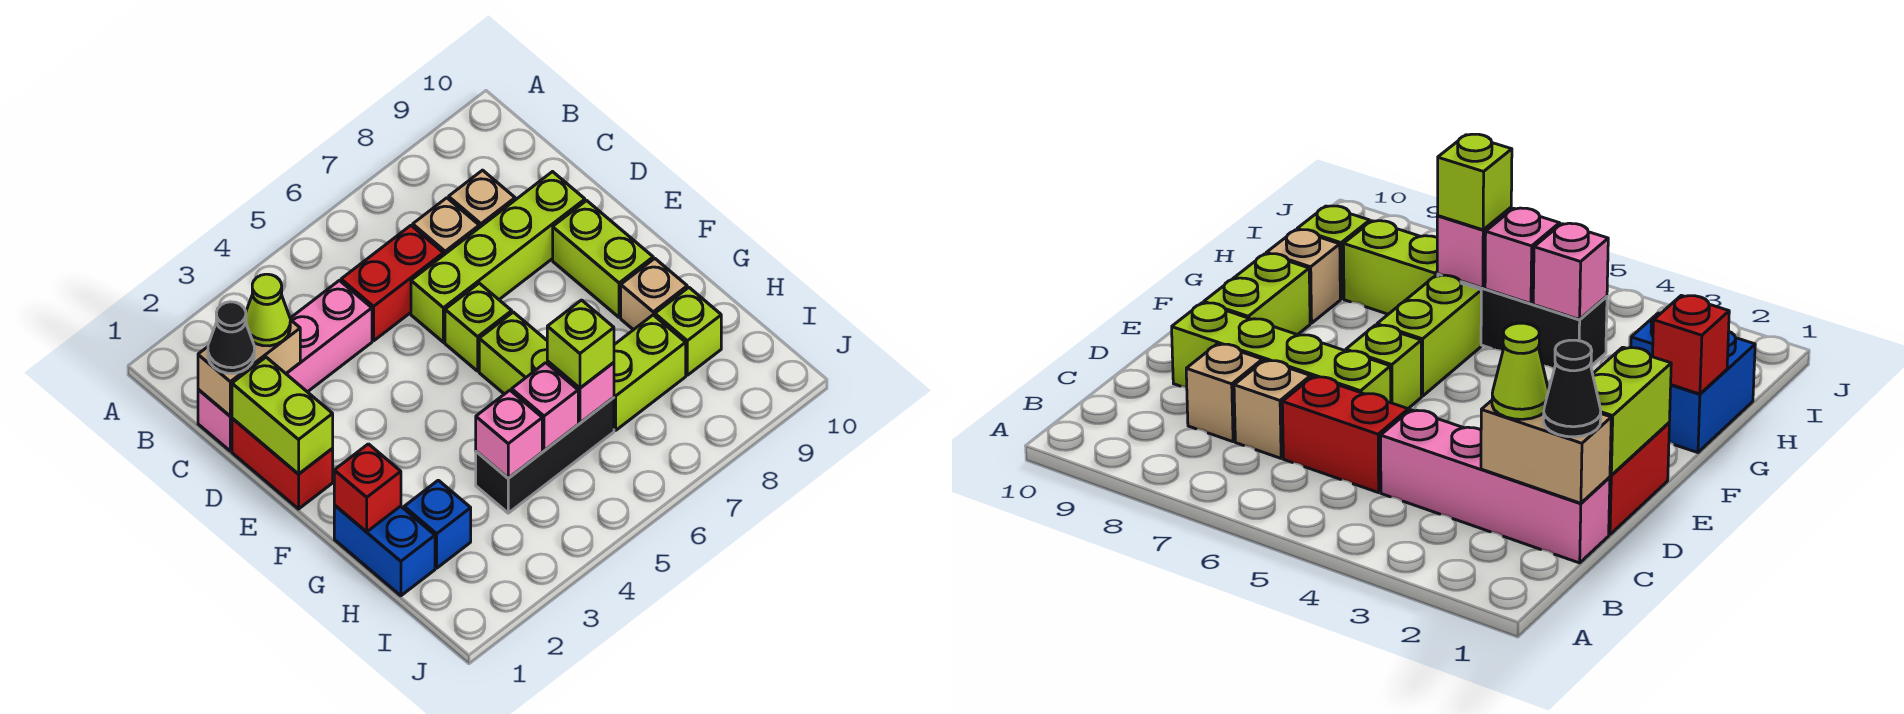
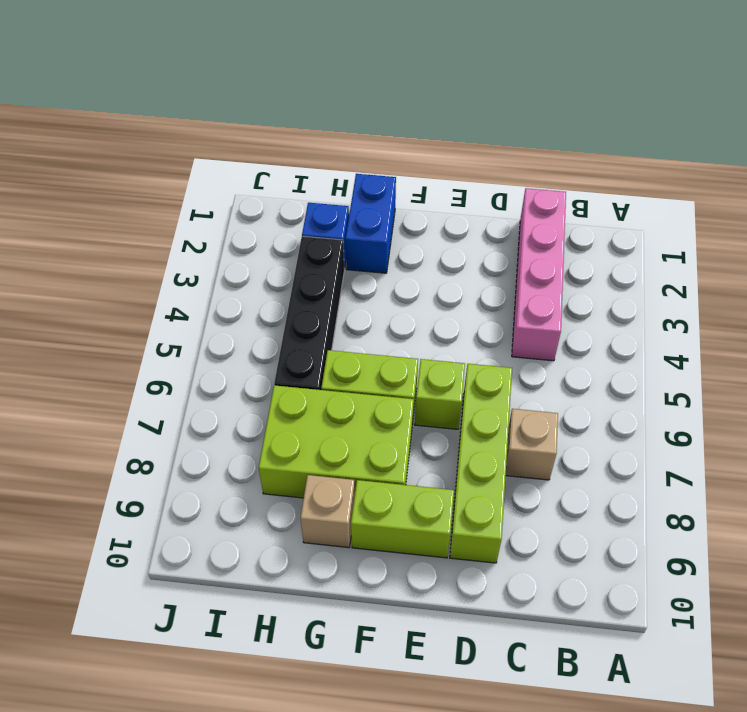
lime 2x3 brick [259,385,414,498] -> lime 1x2 brick [614,315,686,430]
blue 1x2 brick [345,174,396,273] -> blue 1x2 brick turned to [334,505,435,596]
black 1x4 brick [274,236,344,390] -> black 1x3 brick [476,398,614,513]
none -> red 1x2 brick [341,226,443,341]
none -> tan 1x1 brick [449,170,515,228]
none -> red 1x2 brick [232,418,333,509]

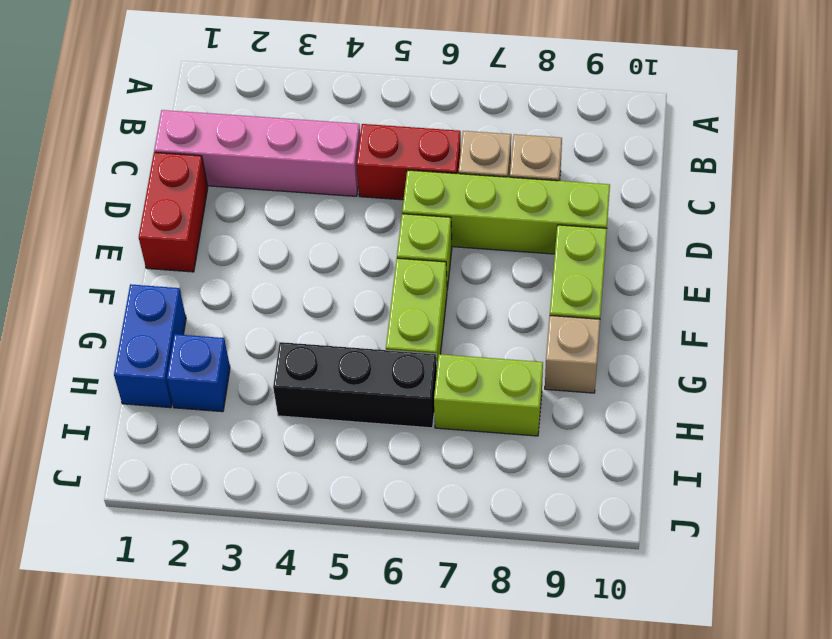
none -> lime 1x1 brick [655,288,721,375]
none -> tan 1x2 brick [198,320,300,416]
none -> lime 1x2 brick [232,357,333,474]

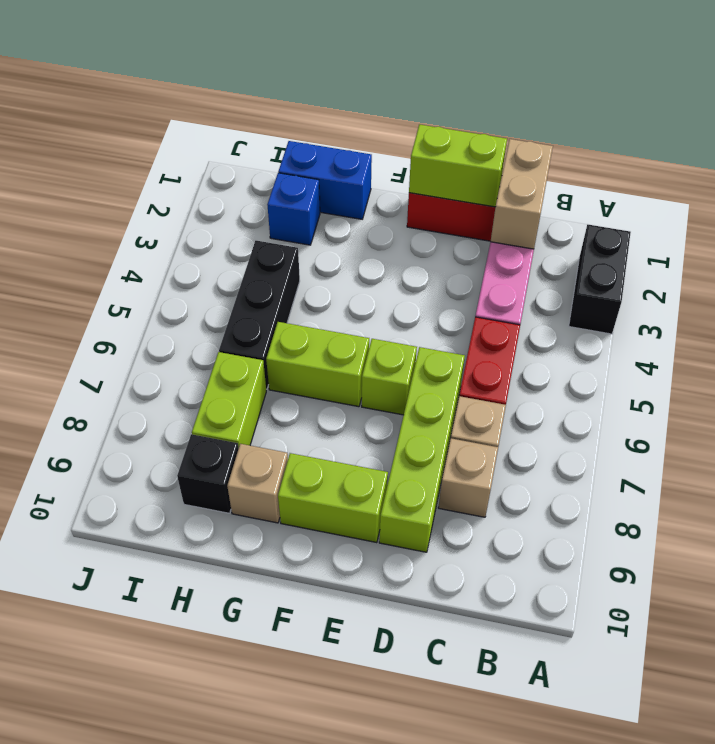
black 1x2 brick [569,224,631,334] -> none
black 1x1 brick [177,434,239,513] -> lime 1x1 brick [655,288,721,375]
none -> red 1x1 brick [334,444,401,532]
none -> pink 1x1 brick [476,390,542,478]
none -> pink 1x1 brick [512,363,578,451]

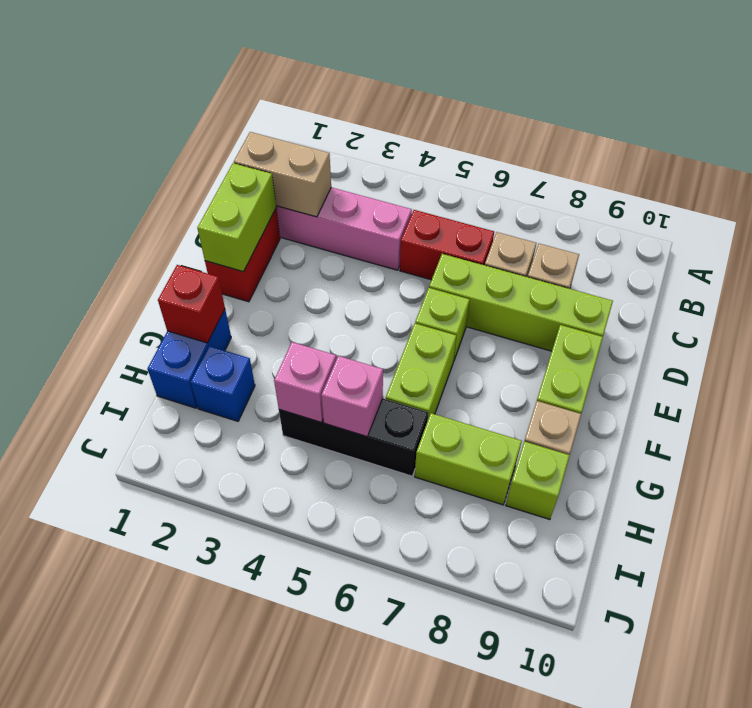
none -> pink 1x1 brick [547,361,614,423]
none -> black 1x1 cone [208,302,254,373]
none -> lime 1x1 cone [246,274,290,346]

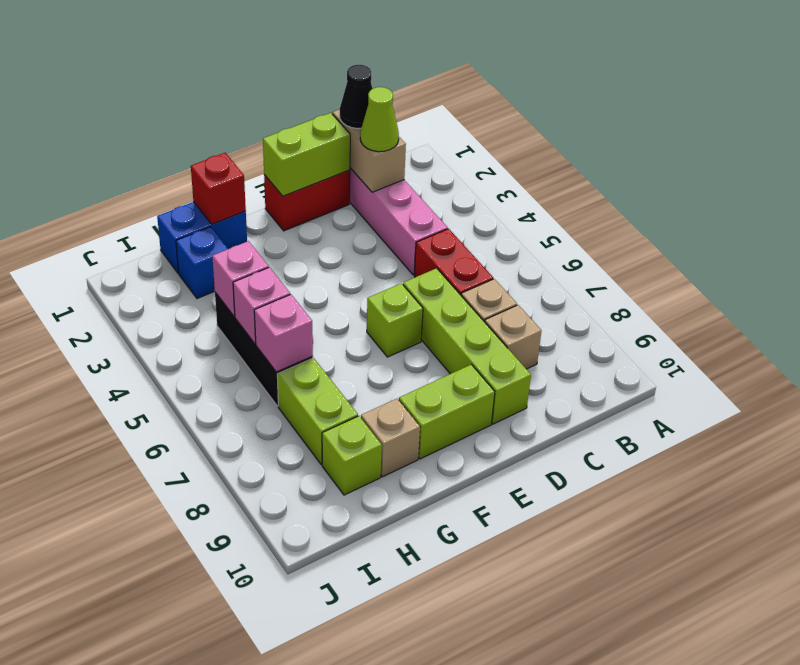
none -> lime 1x2 brick [479,312,547,394]
none -> lime 1x1 brick [547,300,614,388]

